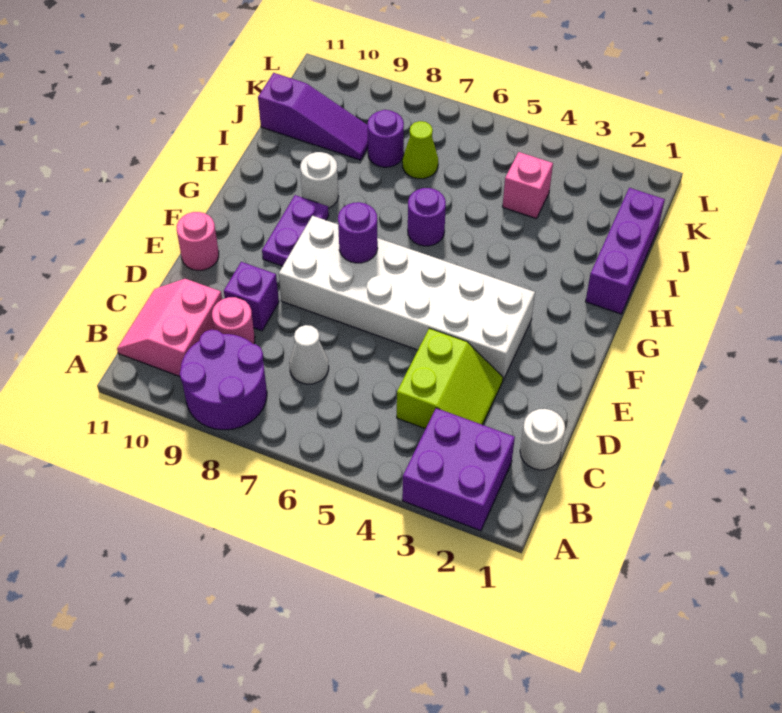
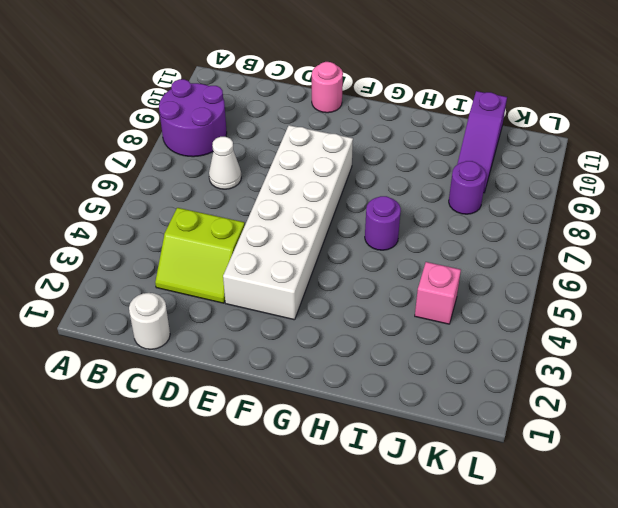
none -> purple 2x2 brick [402,408,515,531]
none -> pink 2x2 slope [117,279,222,376]
none -> pink 1x1 round brick [212,297,255,344]

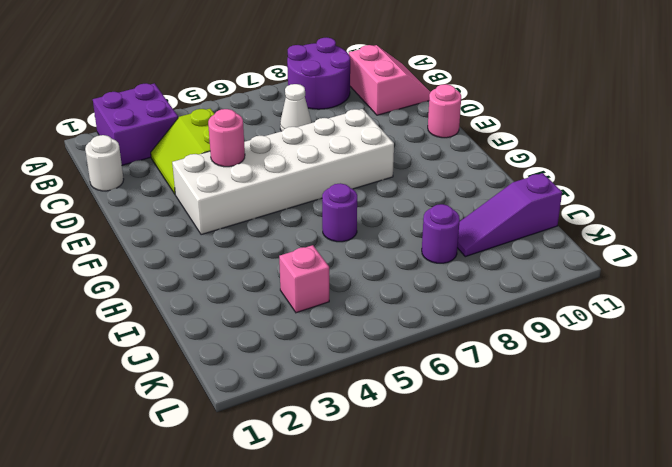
pink 1x1 round brick [208,109,245,167] -> pink 1x1 round brick moved to [212,297,255,344]
none -> purple 1x1 brick [224,262,279,331]
none -> purple 1x2 plate [262,195,329,266]
none -> purple 1x3 brick [586,188,665,314]

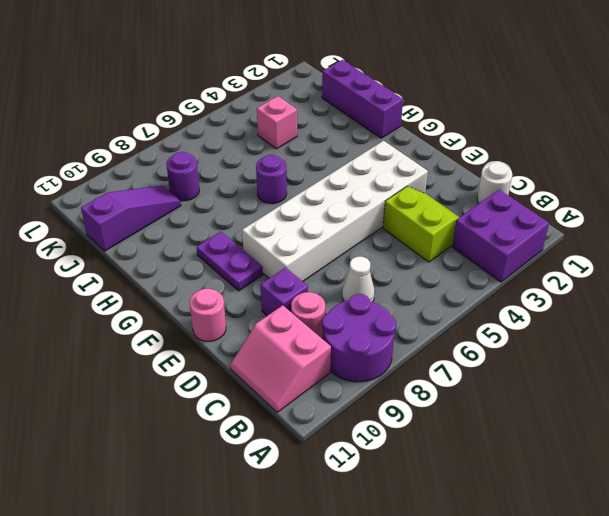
none -> white 1x1 round brick [300,152,339,208]
none -> lime 1x1 cone [402,121,438,179]
none -> purple 1x1 round brick [338,202,378,263]

